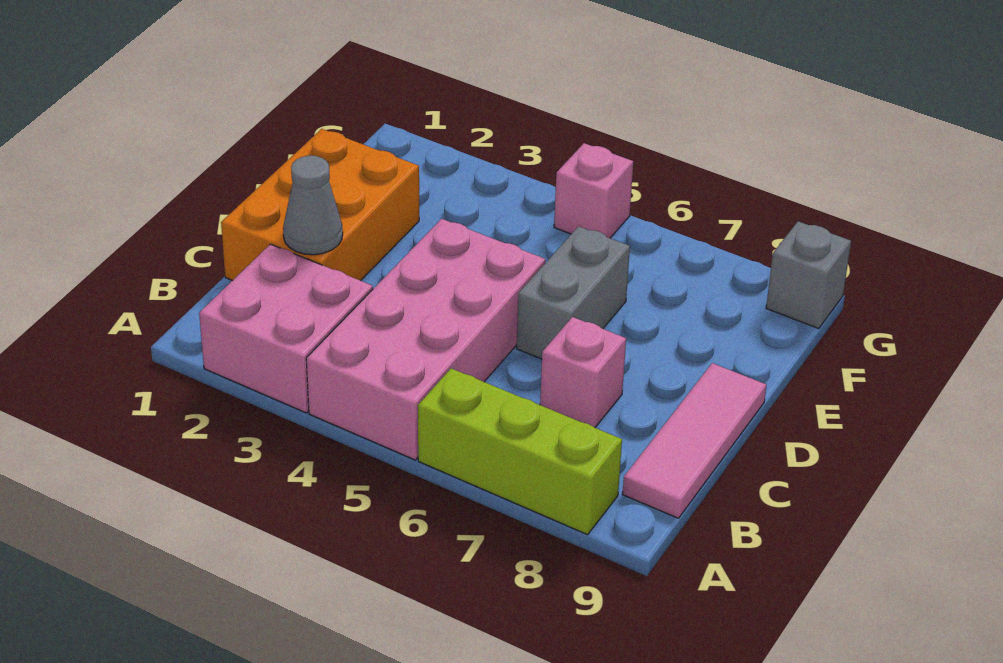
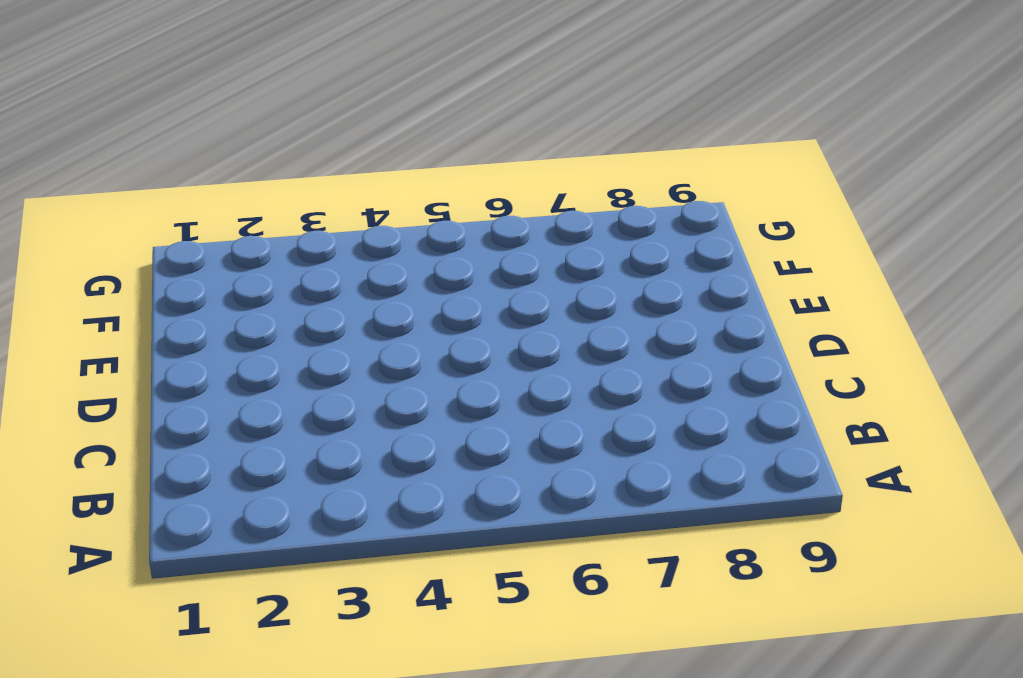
none -> pink 2x2 brick [199,244,373,413]
none -> pink 2x4 brick [306,219,546,460]

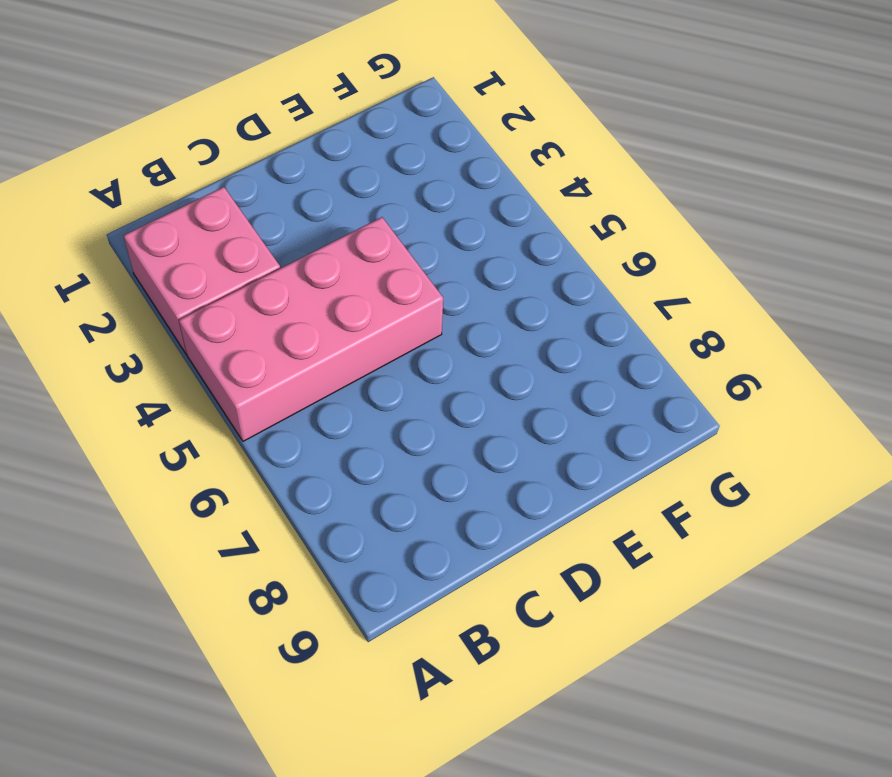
none -> lime 1x3 brick [418,368,622,535]
none -> pink 1x3 tile [622,363,766,518]

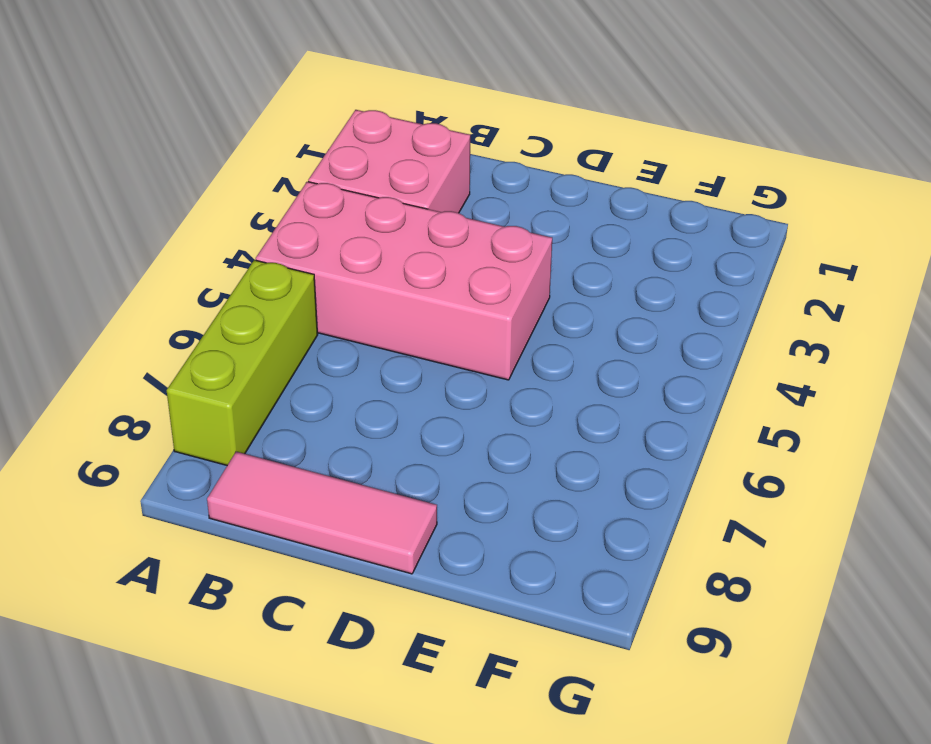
none -> orange 2x3 brick [221,129,419,281]
none -> pink 1x1 brick [540,317,626,428]

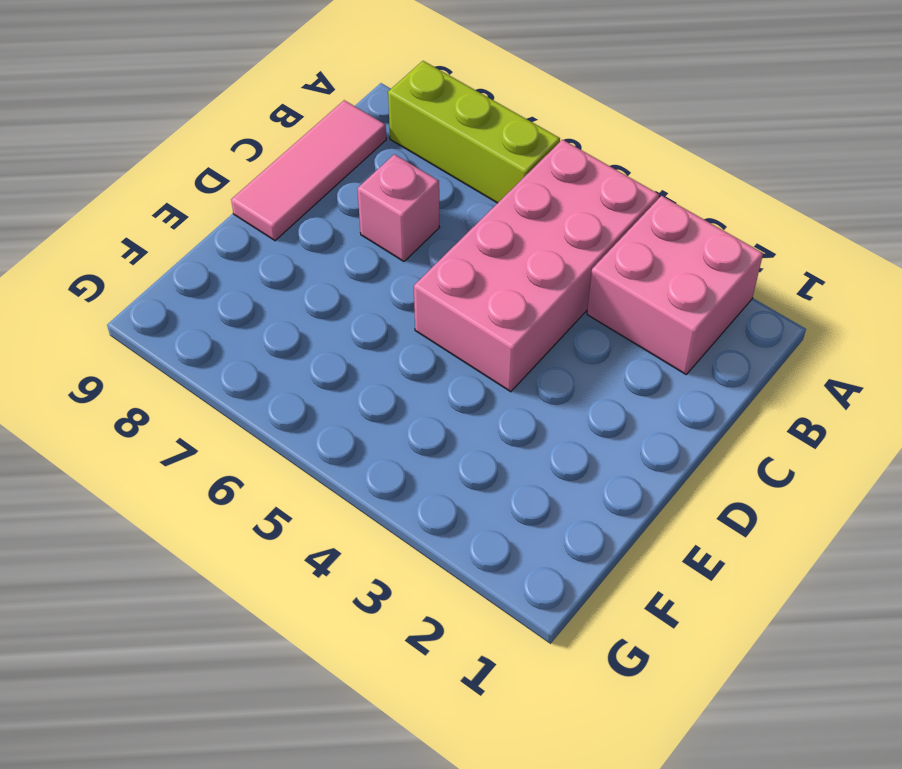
none -> orange 2x3 brick [221,129,419,281]
none -> grey 1x2 brick [517,226,630,359]

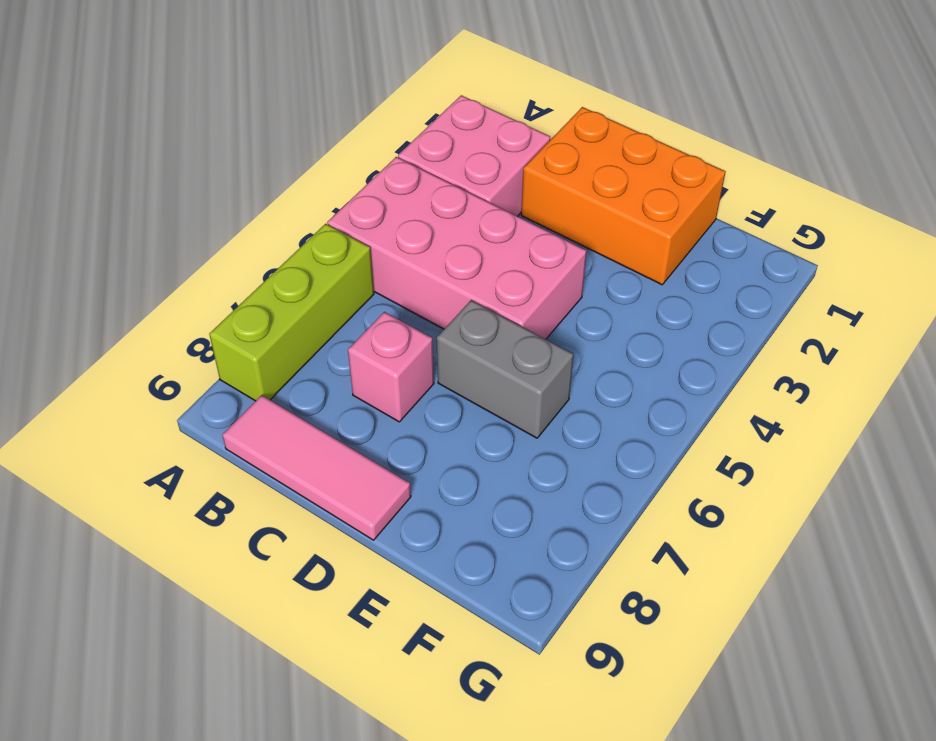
none -> pink 1x1 brick [554,143,633,238]
none -> grey 1x1 brick [766,221,851,329]

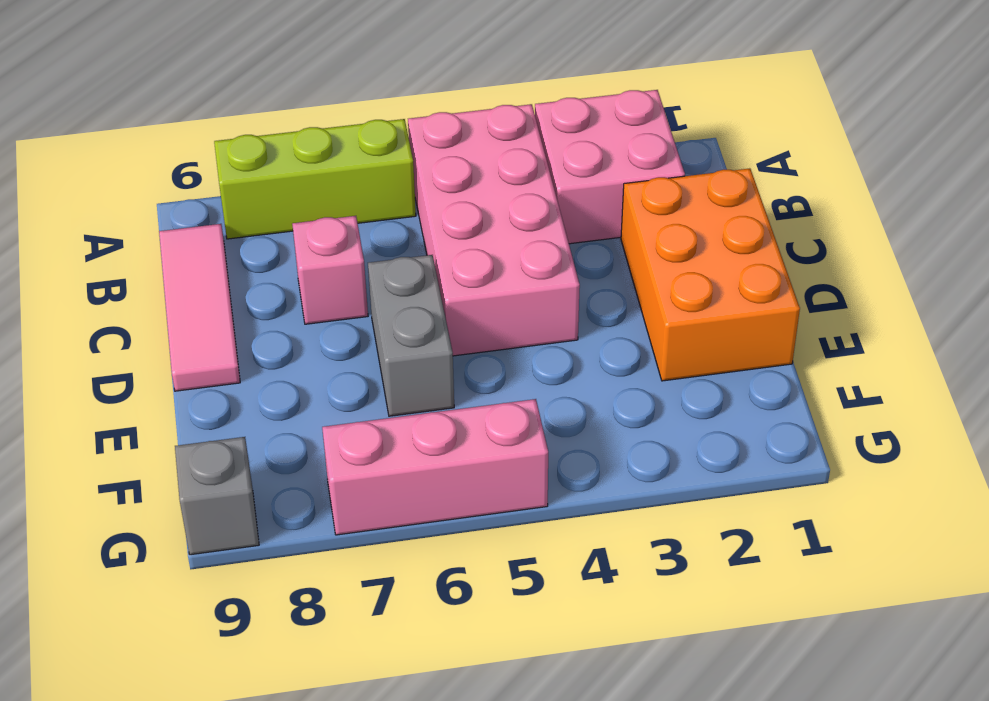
pink 1x3 brick [322,399,548,535] -> pink 1x1 brick [554,143,633,238]
none -> grey 1x1 cone [283,156,343,255]

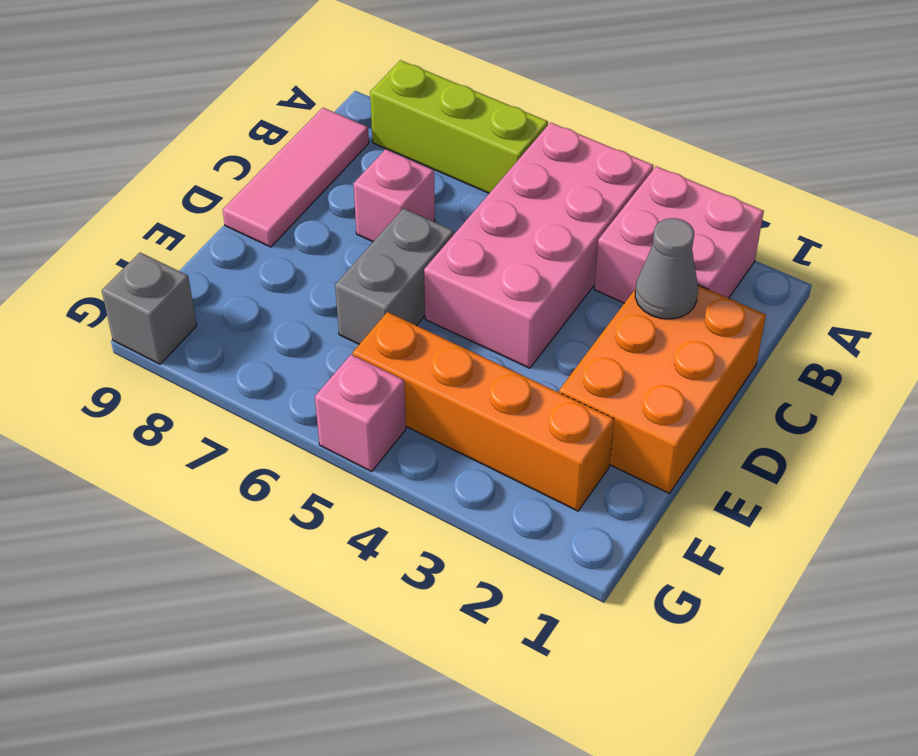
orange 1x4 brick [353,312,614,511] -> none

